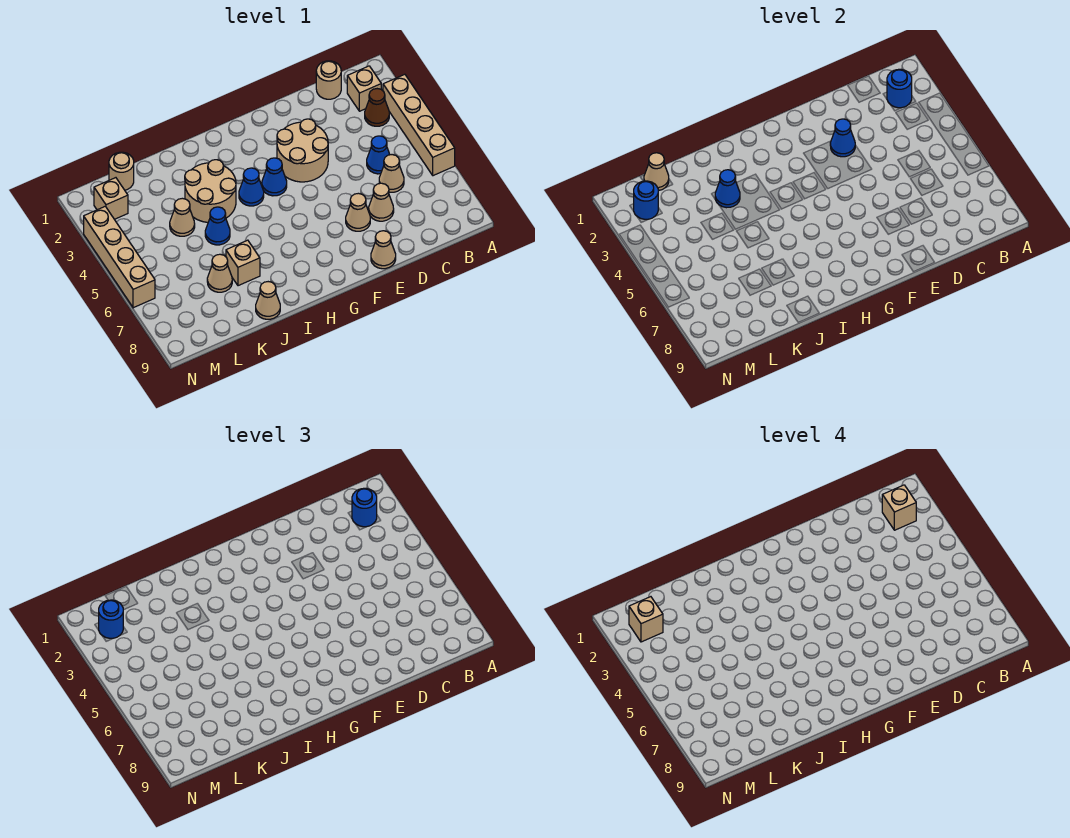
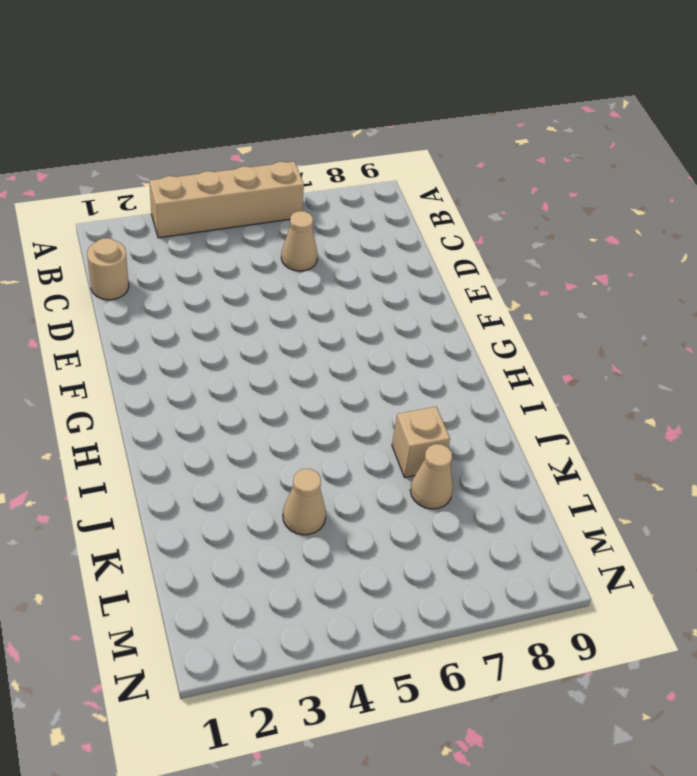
none -> tan 1x1 brick [347,66,381,111]
none -> brown 1x1 cone [365,89,389,126]
none -> blue 1x1 cone [367,136,390,174]
none -> tan 1x1 cone [369,183,394,221]

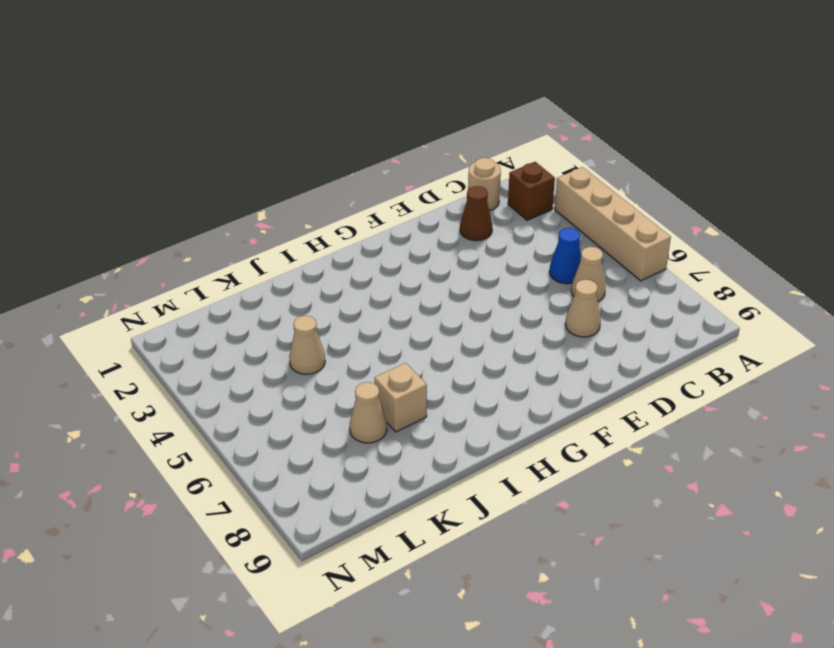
brown 1x1 brick [508,162,555,220] -> tan 1x1 brick [347,66,381,111]
brown 1x1 cone [460,186,492,241] -> brown 1x1 cone moved to [365,89,389,126]
none -> tan 2x2 round brick [277,119,328,182]
none -> tan 1x1 cone [346,193,370,231]
none -> tan 1x1 cone [371,231,396,269]
none -> blue 1x1 cone [262,158,287,196]

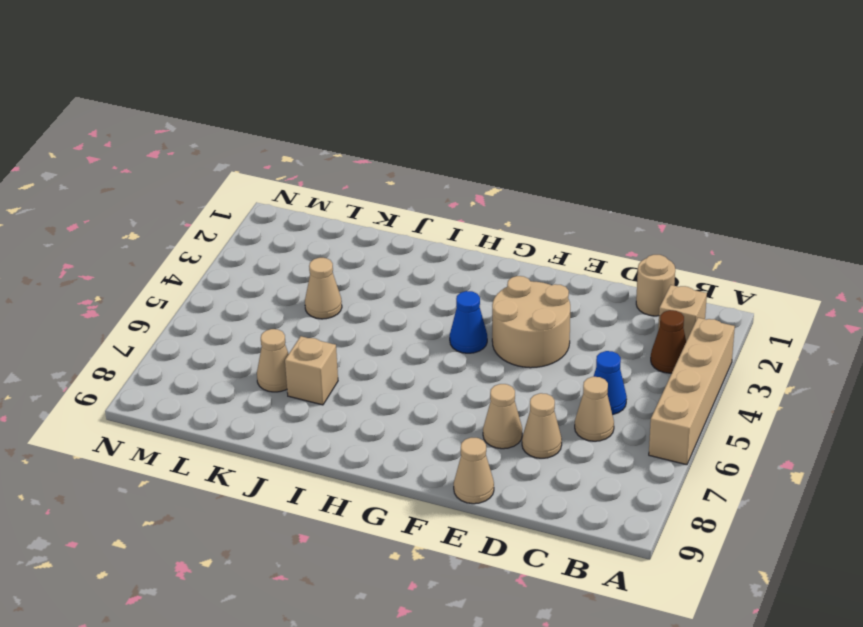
none -> blue 1x1 cone [239,168,264,206]
none -> tan 2x2 round brick [185,160,236,222]
none -> blue 1x1 cone [205,207,230,245]
none -> tan 1x1 cone [256,282,280,319]

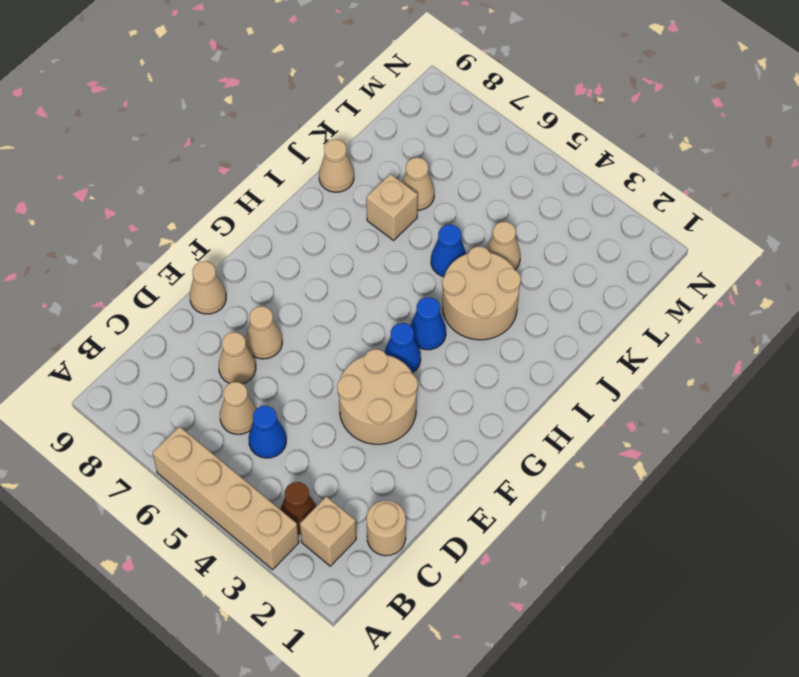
none -> tan 1x1 round brick [109,152,134,190]
none -> tan 1x1 brick [94,178,128,219]
none -> tan 1x4 brick [84,206,155,308]
none -> blue 1x1 round brick [887,69,912,108]

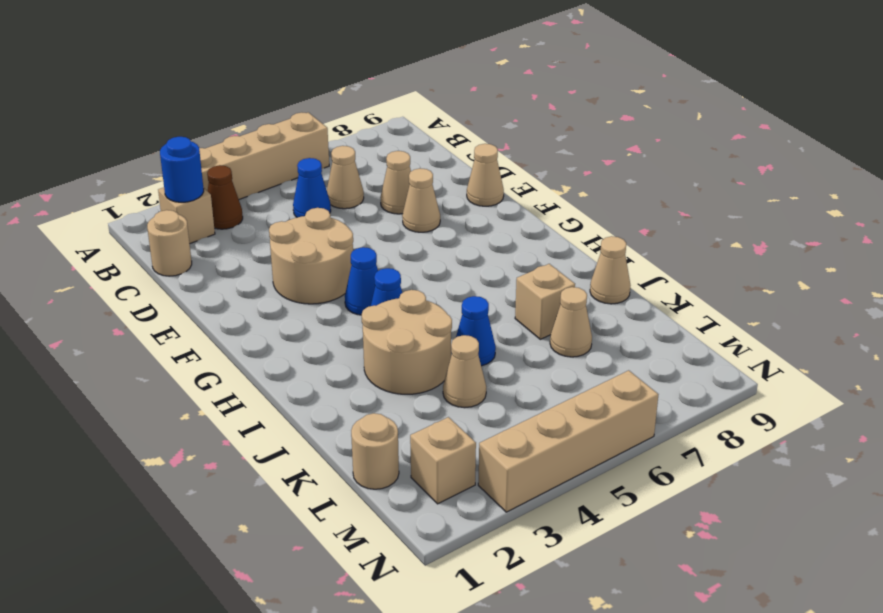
none -> blue 1x1 cone [830,119,855,157]
none -> blue 1x1 cone [715,170,740,208]
none -> tan 1x1 cone [644,153,669,190]
none -> blue 1x1 round brick [634,181,659,219]

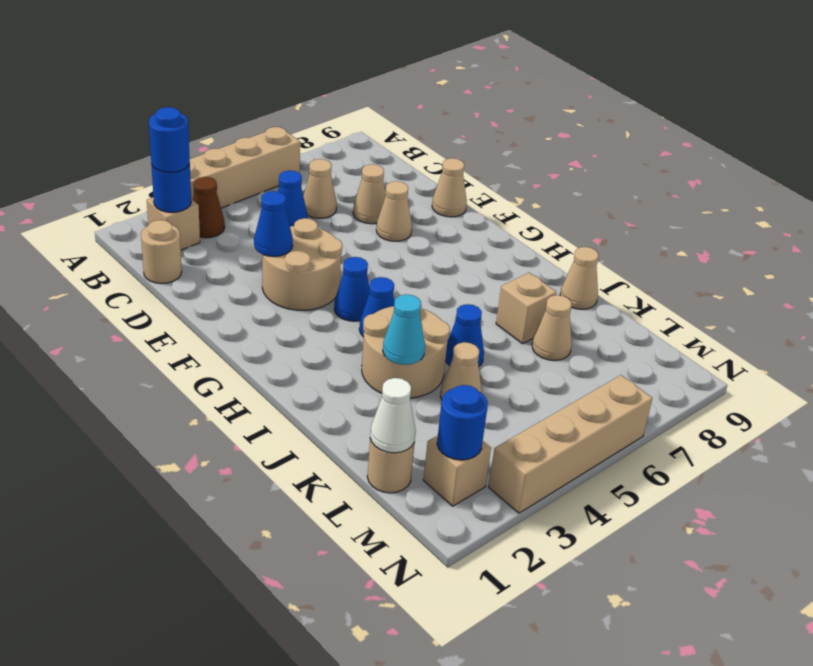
cyan 1x1 cone [383,294,425,365] -> blue 1x1 cone [715,170,740,208]
white 1x1 cone [370,378,416,453] -> tan 1x1 cone [644,153,669,190]
none -> blue 1x1 round brick [99,600,123,638]
none -> tan 1x1 brick [882,485,916,530]
none -> tan 1x1 brick [629,597,663,642]

